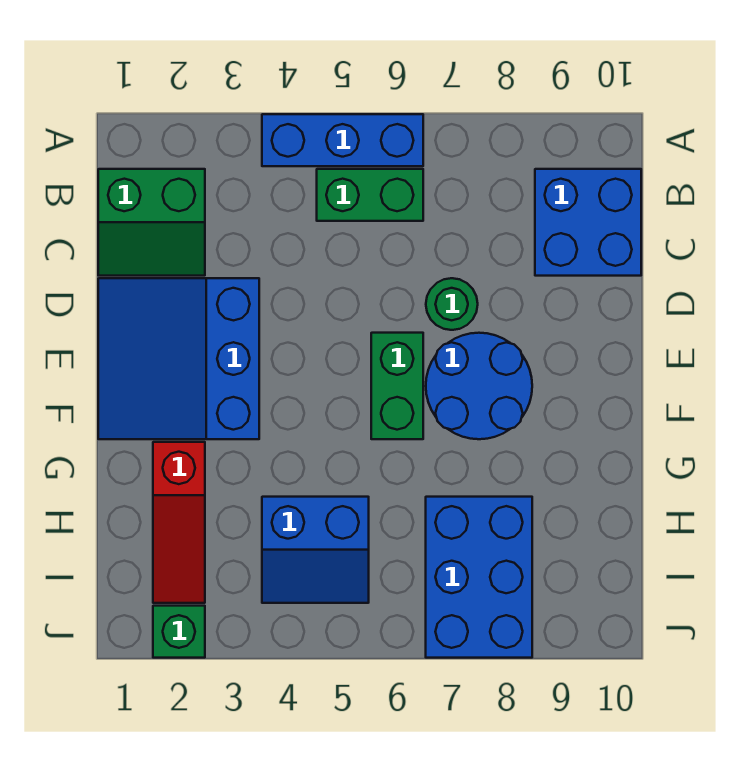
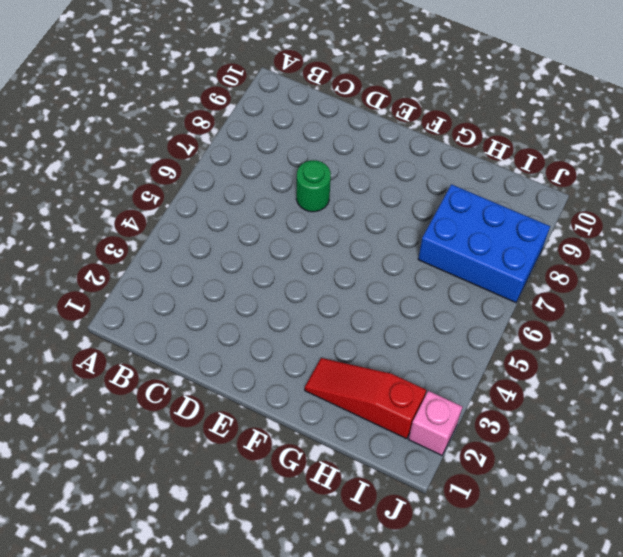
red 1x3 slope [305,358,426,439] -> red 1x3 slope turned to [153,442,205,603]
pink 1x1 brick [409,391,462,455] -> green 1x1 brick [153,606,205,658]
none -> blue 1x3 brick [262,114,423,166]
none -> green 2x2 slope [98,169,205,276]
none -> green 1x2 brick [317,169,423,221]

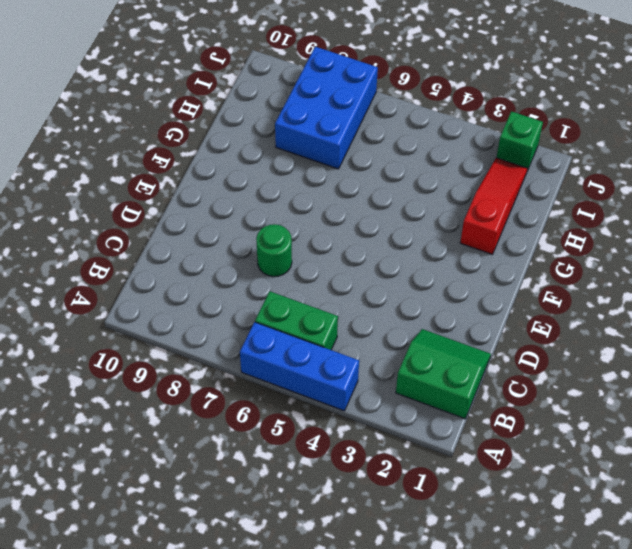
none -> blue 2x2 brick [535,169,641,276]
none -> blue 3x3 slope [98,278,259,439]
none -> green 1x2 brick [371,333,423,439]

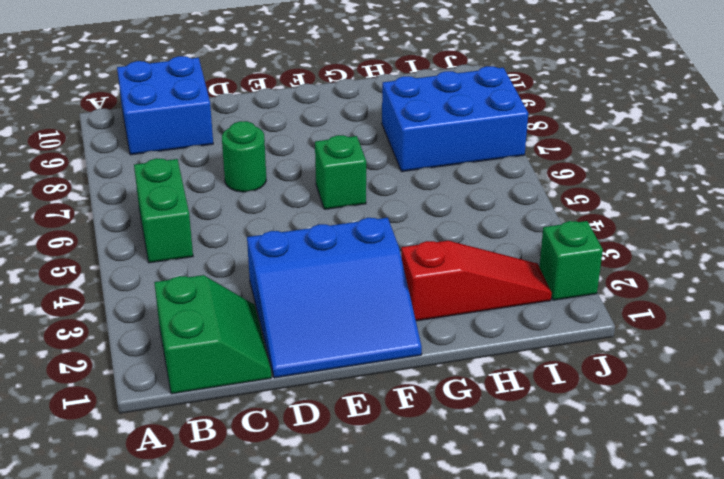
green 1x1 brick [315,135,366,209] -> green 1x2 brick [371,333,423,439]
none -> blue 1x3 brick [262,114,423,166]
none -> blue 2x2 round brick [426,333,532,439]
none -> blue 2x2 slope [262,497,369,603]

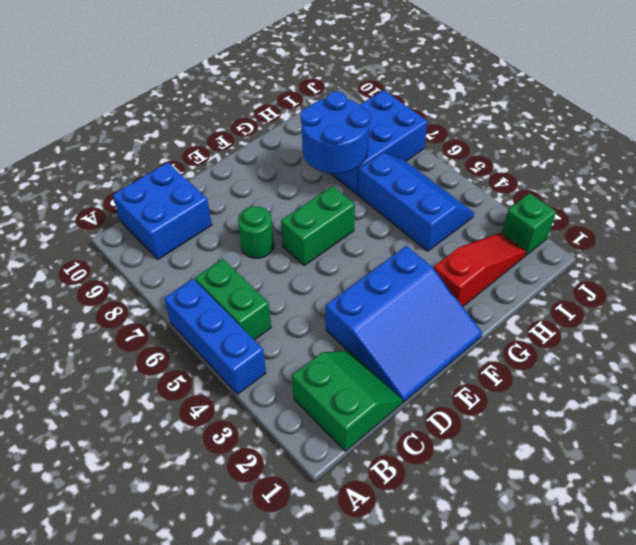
blue 2x2 round brick [300,92,370,174] -> blue 2x2 round brick moved to [426,333,532,439]
blue 2x3 slope [358,153,474,251] -> blue 2x2 slope [262,497,369,603]

